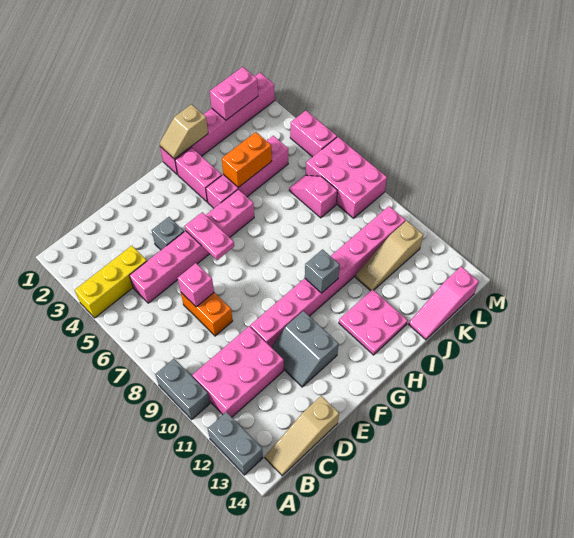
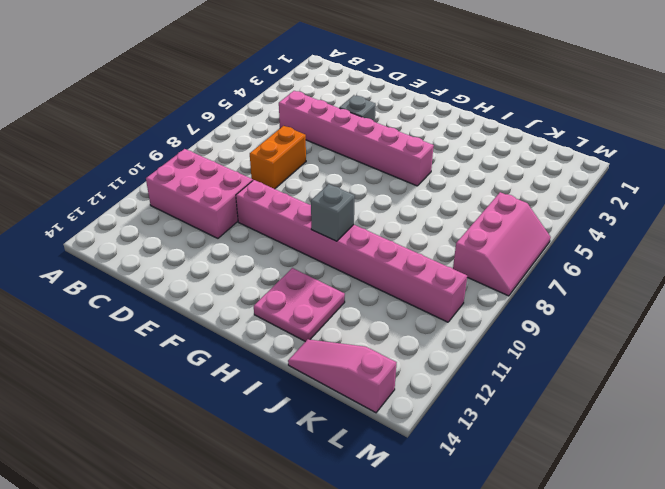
pink 2x3 slope [453,192,551,296] -> pink 2x3 brick [306,137,387,218]
none -> yellow 1x3 brick [75,246,147,318]
none -> grey 1x2 brick [155,359,210,419]
none -> grey 1x2 brick [208,412,263,475]

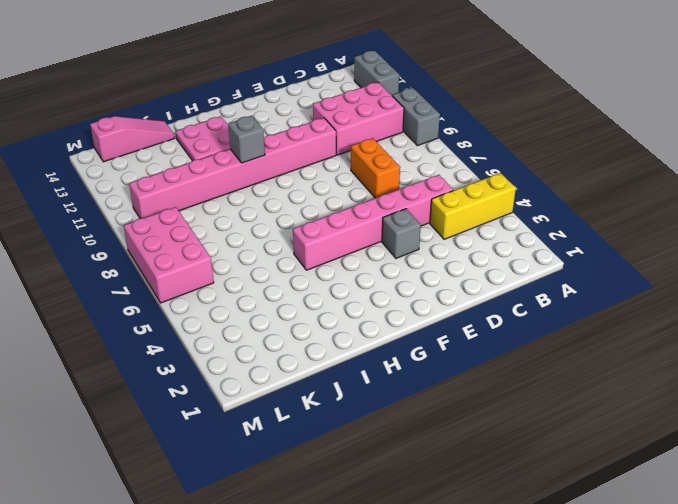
none -> tan 1x3 slope [265,396,339,476]
none -> grey 2x2 slope [271,311,339,387]
none -> pink 1x6 brick [160,73,275,175]

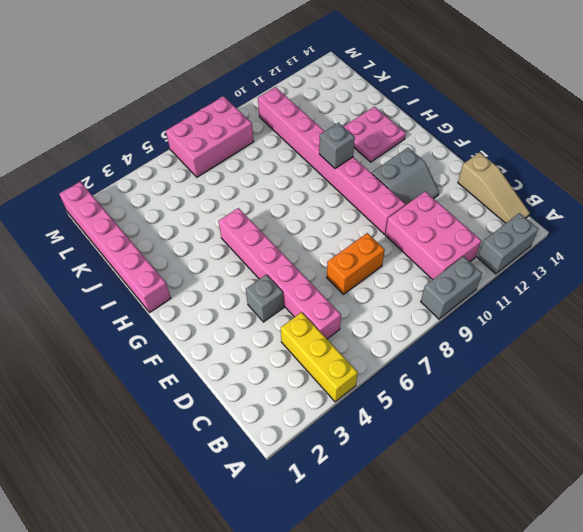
none -> pink 1x2 brick [175,148,222,202]
none -> pink 1x4 brick [206,136,288,208]
none -> tan 1x3 slope [355,221,423,291]

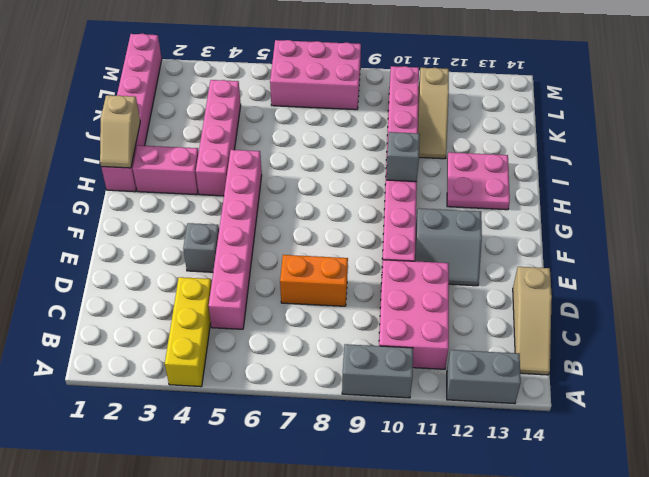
none -> pink 1x3 slope [408,266,479,340]
none -> pink 1x2 slope [289,175,337,218]
none -> pink 1x2 brick [290,111,337,157]

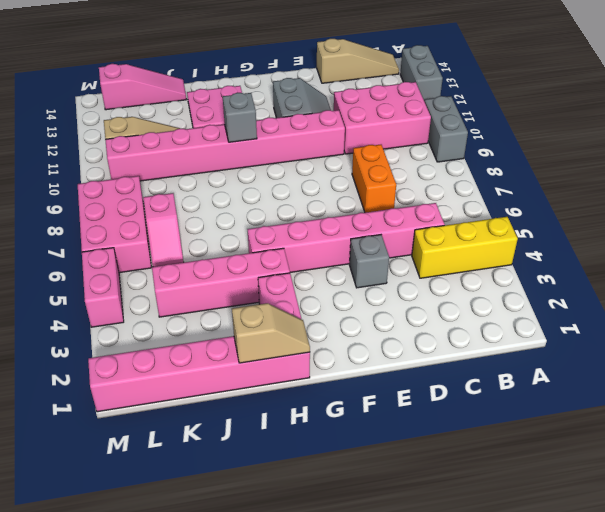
none -> pink 1x1 brick [178,263,214,307]
none -> pink 1x2 plate [185,212,234,260]
none -> orange 1x2 brick [222,132,272,188]

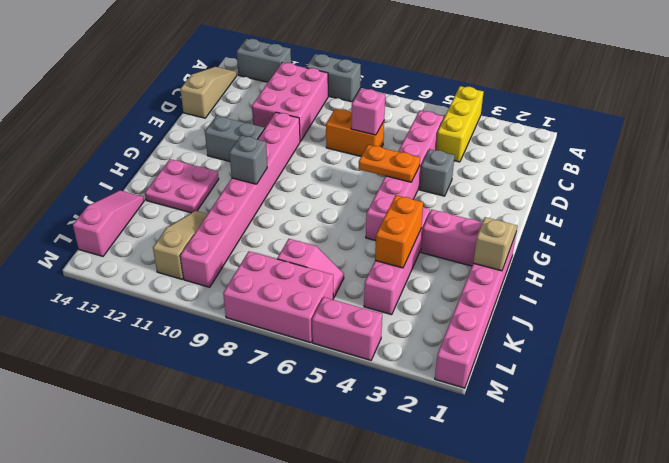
orange 1x2 plate [359,145,420,182] -> pink 1x2 plate [185,212,234,260]
none -> pink 1x2 brick [210,67,258,120]

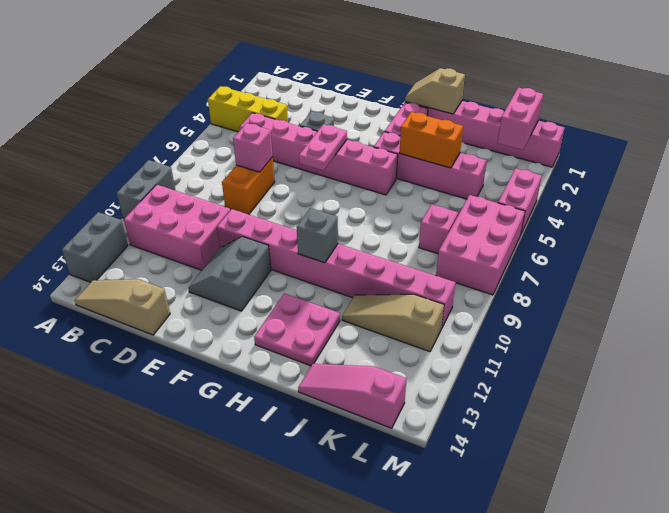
pink 1x2 brick [498,88,543,150] -> pink 1x2 brick turned to [210,67,258,120]

